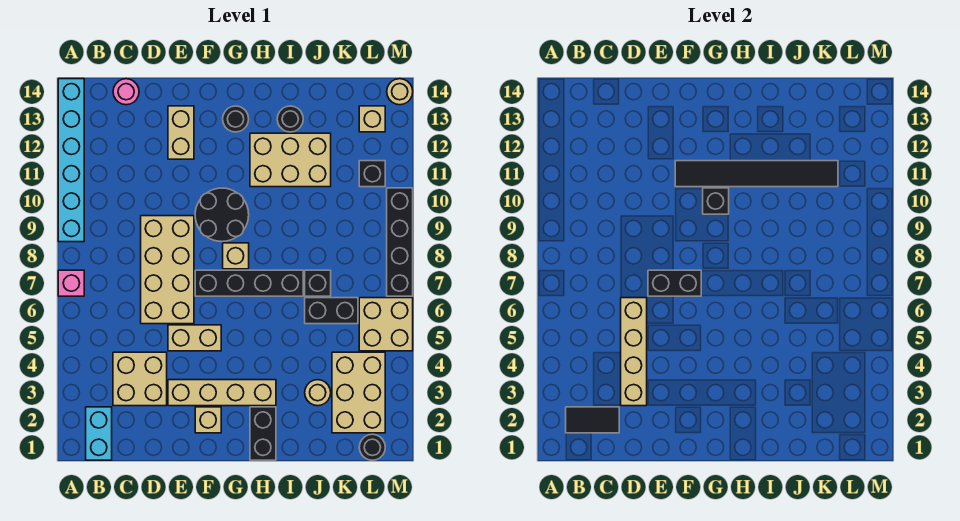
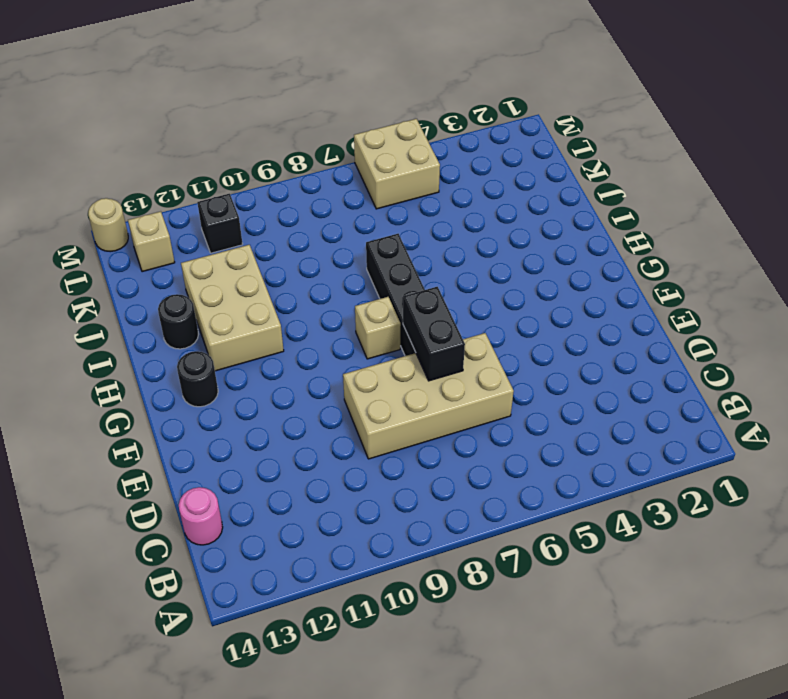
none -> pink 1x1 brick [58,270,84,296]
none -> cyan 1x6 brick [58,79,84,242]
none -> cyan 1x2 brick [86,407,112,460]
none -> tan 2x2 brick [113,352,167,406]

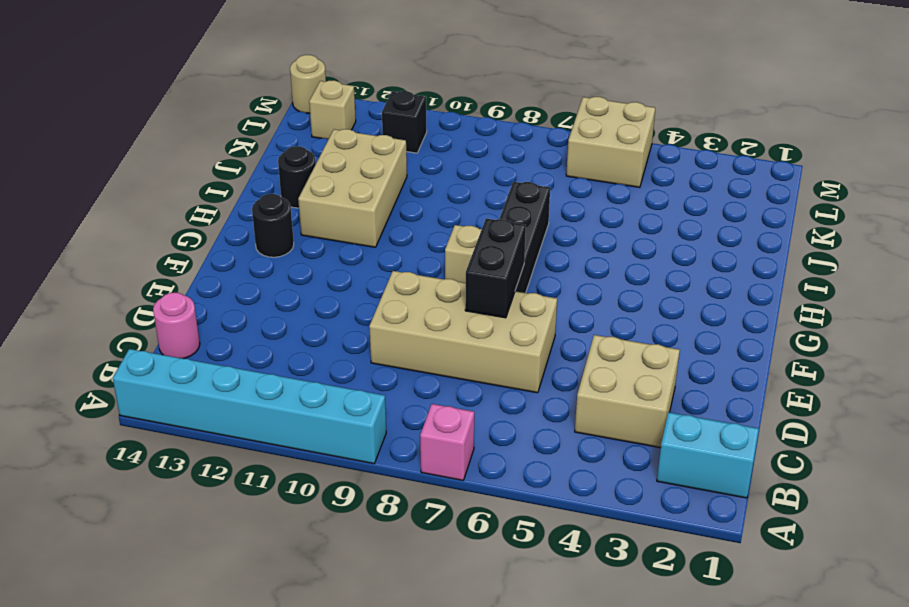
none -> tan 1x4 brick [168,380,276,406]
none -> tan 1x2 brick [168,325,221,351]
none -> tan 1x2 brick [168,106,194,159]
none -> tan 1x1 brick [195,407,221,433]

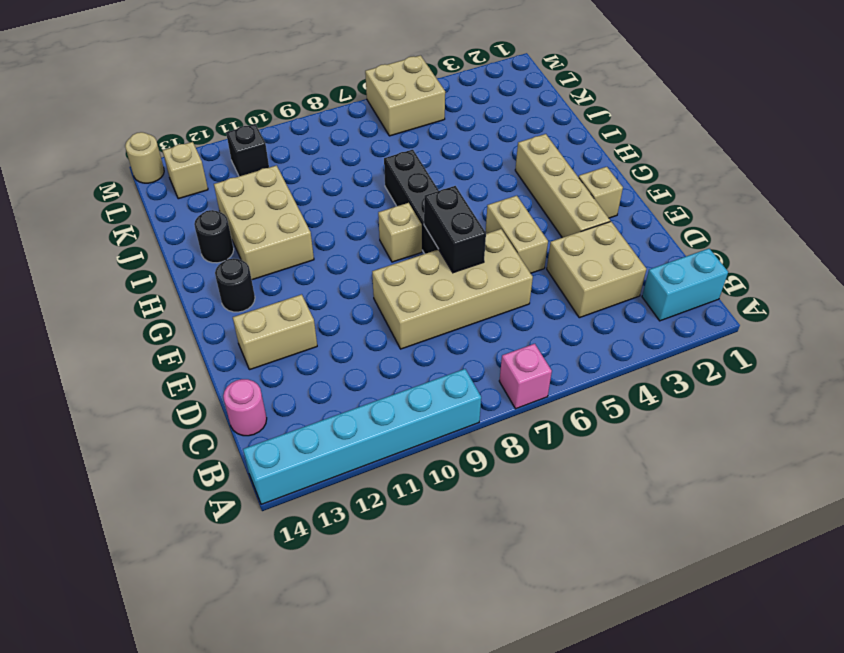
none -> black 2x2 round brick [195,188,249,242]
none -> black 1x2 brick [250,407,276,460]
none -> tan 1x1 round brick [305,380,331,406]
none -> black 1x2 brick [305,298,358,324]

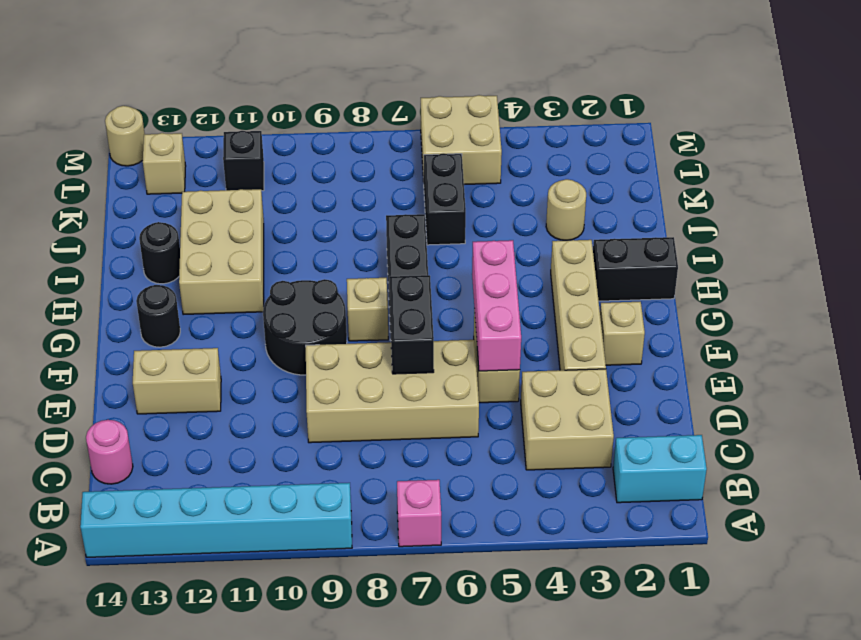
pink 1x3 brick [472,240,521,371] -> none
none -> black 1x1 brick [305,270,331,296]
none -> tan 2x3 brick [332,352,385,433]
none -> black 1x1 round brick [359,434,385,460]
none -> black 1x4 brick [387,188,413,296]

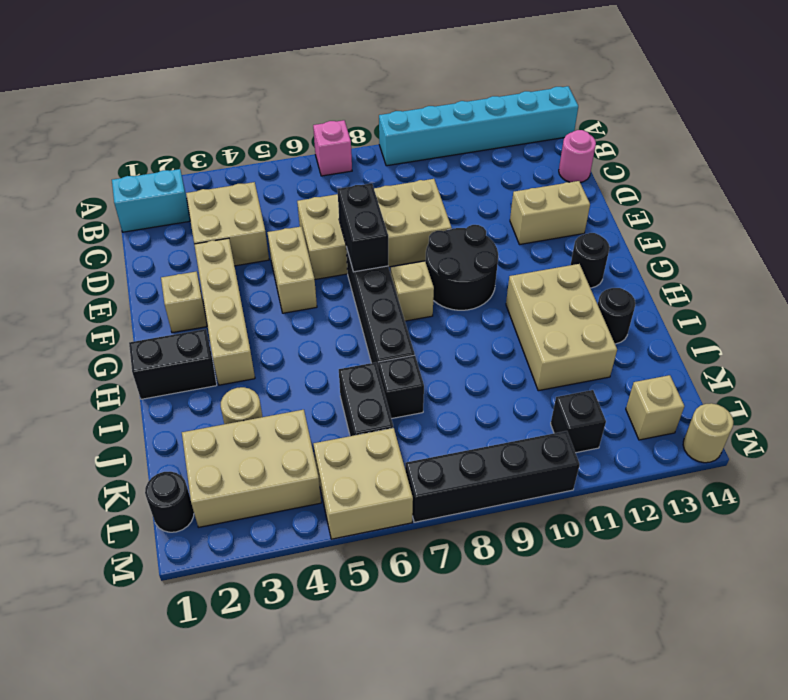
none -> black 1x2 tile [566,407,619,433]
none -> tan 1x4 brick [621,298,647,406]
none -> black 1x6 tile [675,161,838,187]
none -> black 1x1 brick [703,188,729,214]

